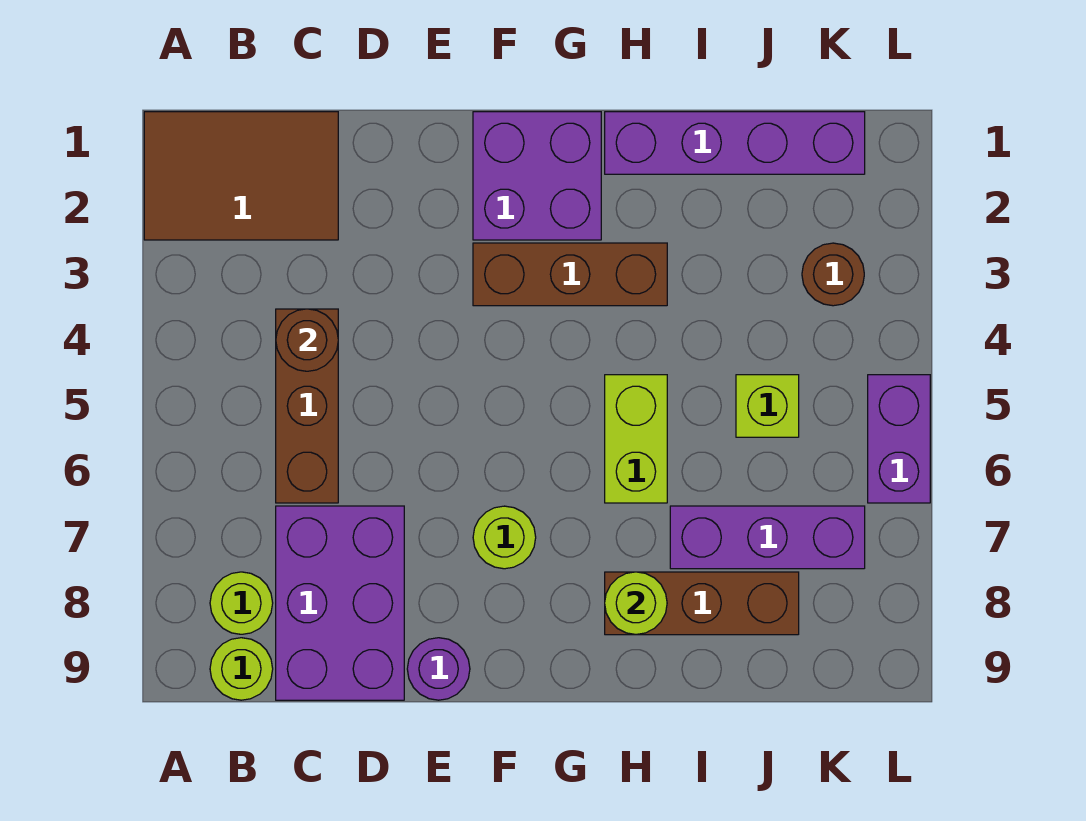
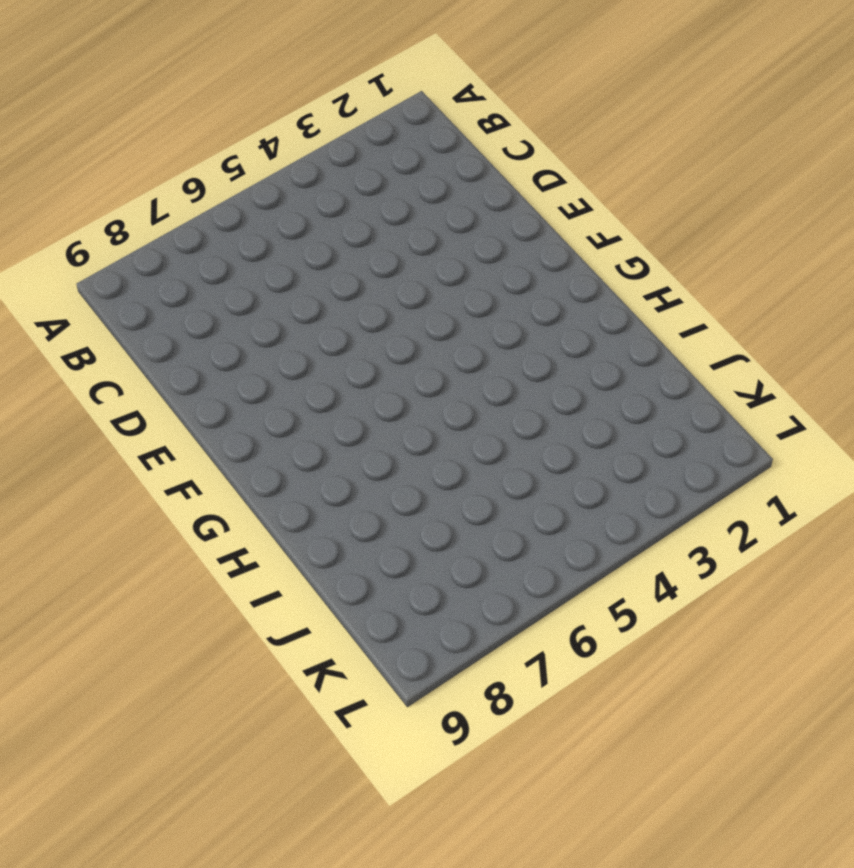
none -> brown 2x3 tile [144,112,338,240]
none -> lime 1x1 round brick [210,572,273,634]
none -> lime 1x1 round brick [210,638,273,700]

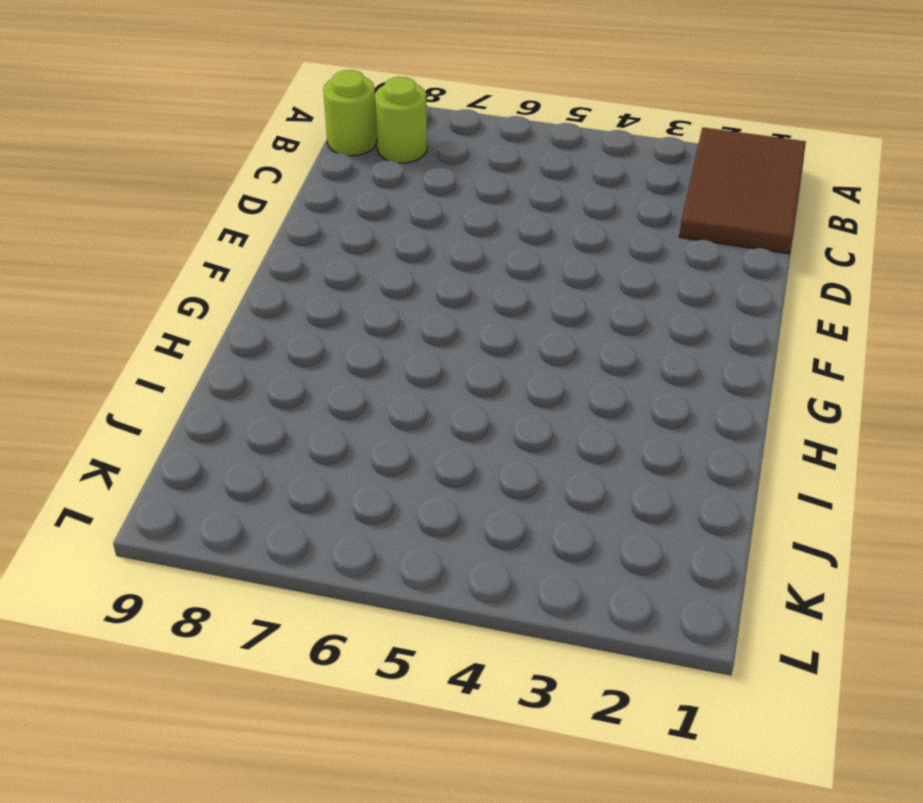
none -> brown 1x3 brick [276,309,338,503]
none -> purple 2x3 brick [276,506,404,700]
none -> purple 1x1 round brick [407,638,470,700]

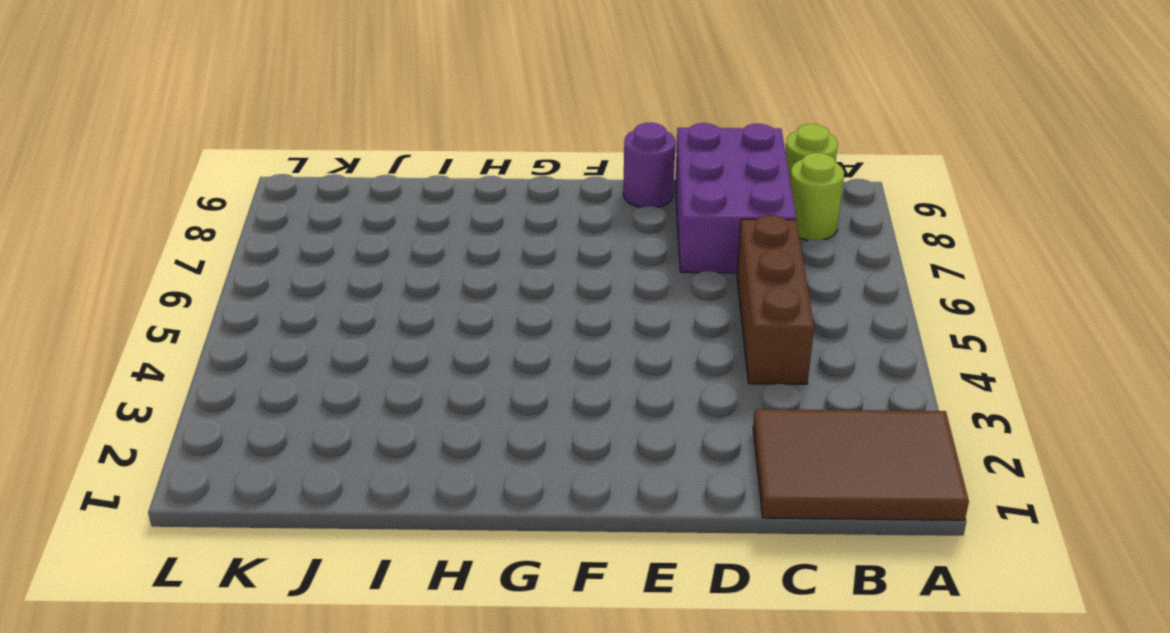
none -> purple 2x2 brick [473,112,601,240]
none -> brown 1x3 brick [473,243,667,306]
none -> lime 1x1 round brick [473,506,536,569]

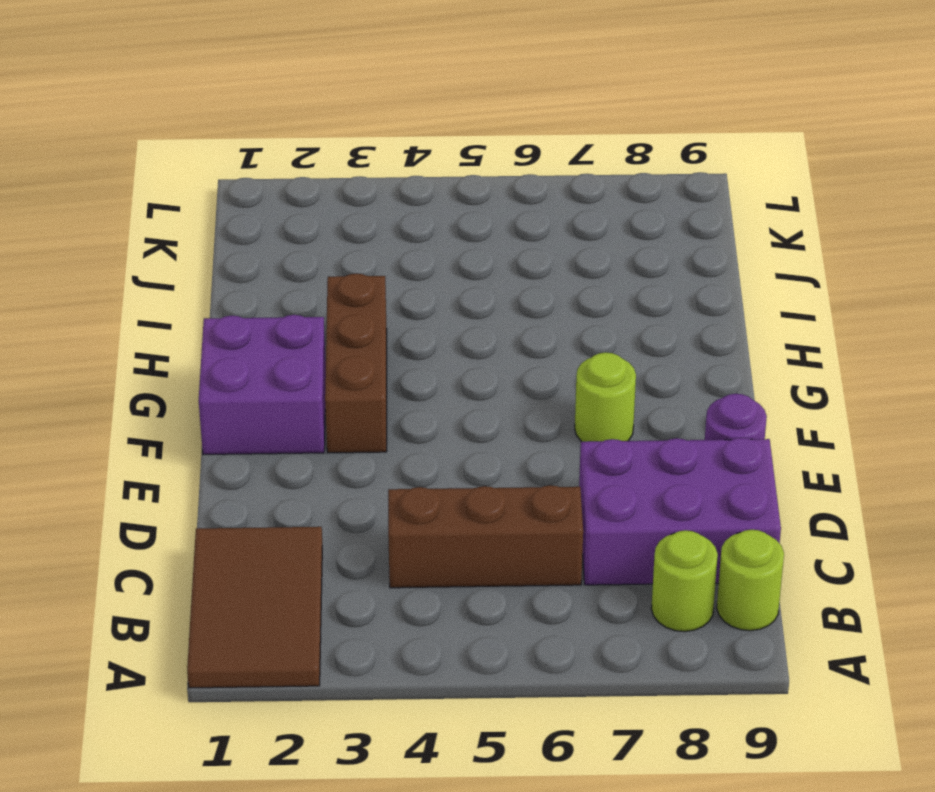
none -> purple 1x4 brick [605,112,865,174]
none -> lime 1x2 brick [605,375,667,503]
none -> brown 1x3 brick [605,572,799,635]

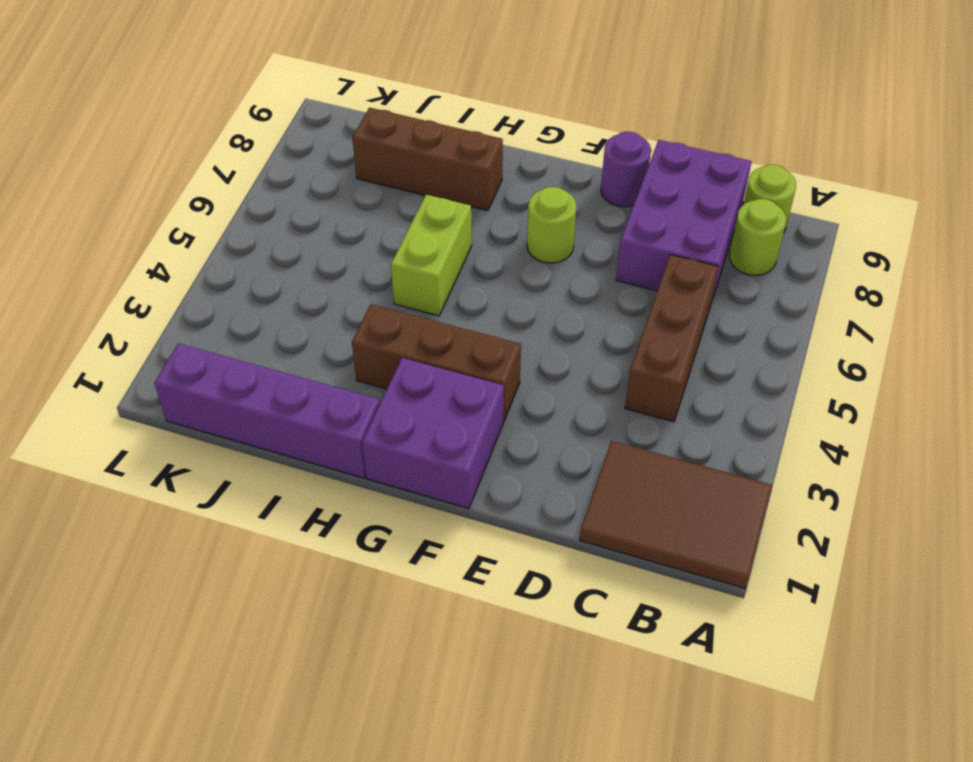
none -> purple 1x3 brick [670,506,865,569]
none -> lime 1x1 brick [736,375,799,437]
none -> brown 1x1 round brick [802,243,864,306]

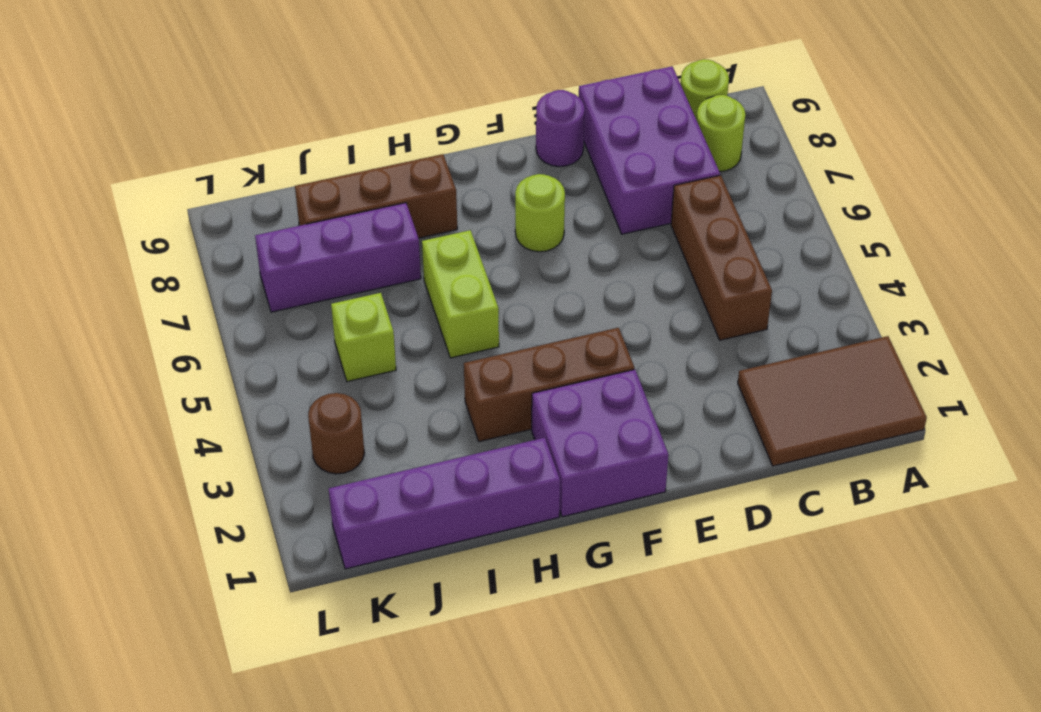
none -> purple 1x2 brick [868,375,930,503]
none -> brown 1x1 round brick [276,309,338,371]
none -> lime 1x1 round brick [605,572,667,634]

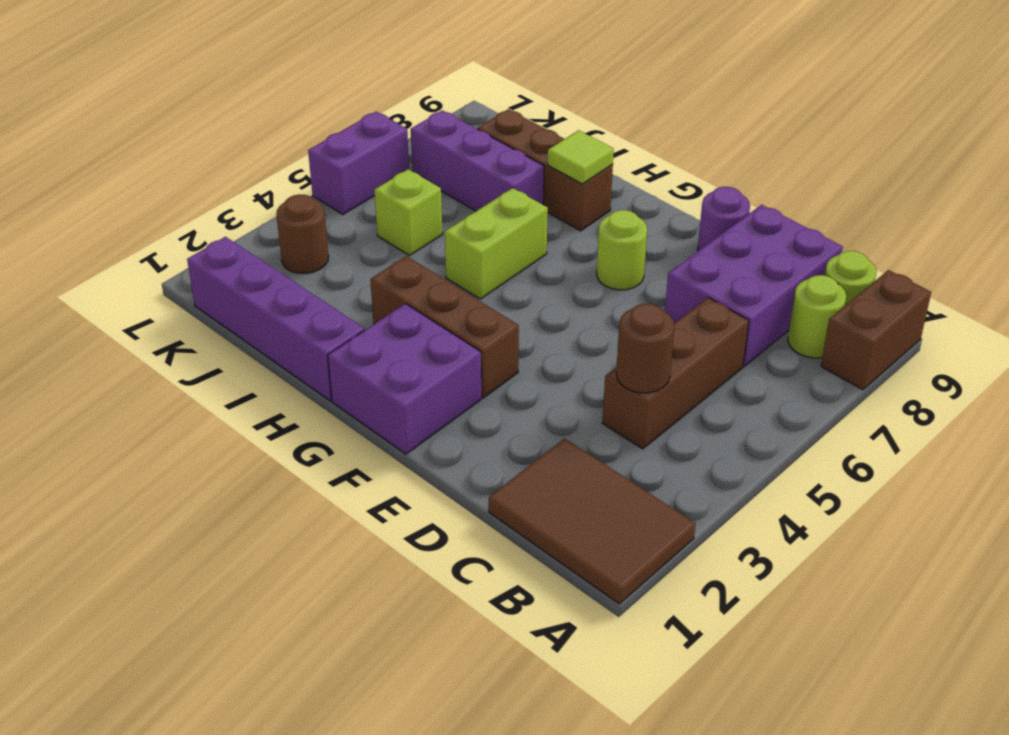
brown 1x2 brick [821,270,931,390] -> none
lime 1x1 tile [548,130,614,184] -> lime 1x1 round brick [605,572,667,634]

